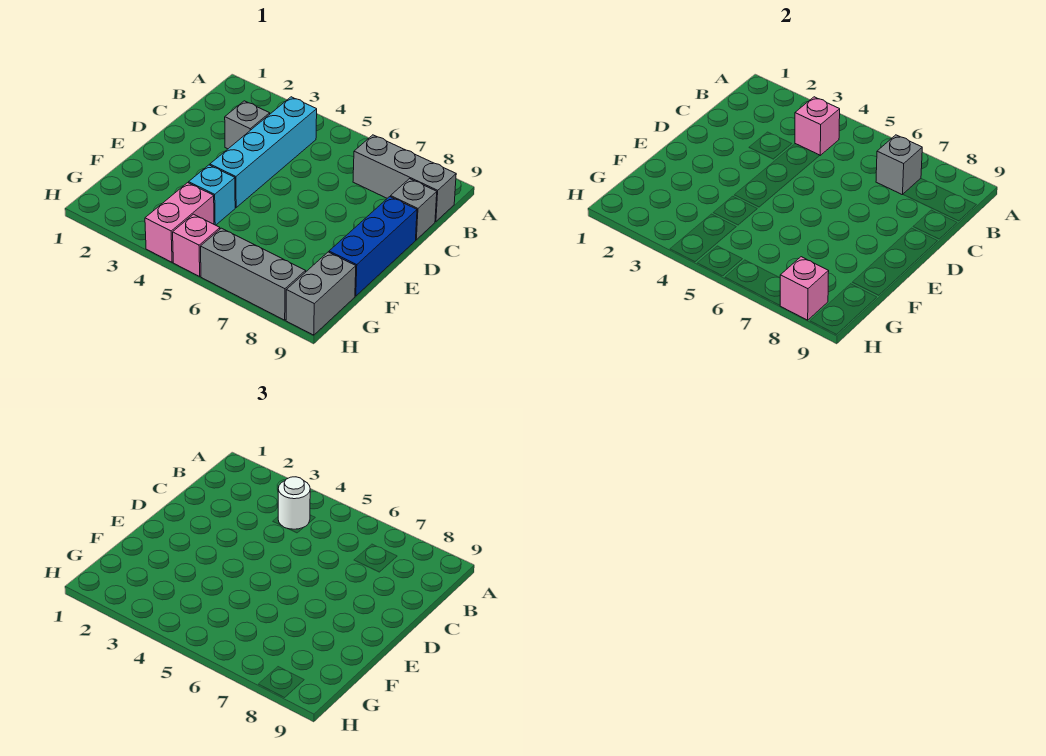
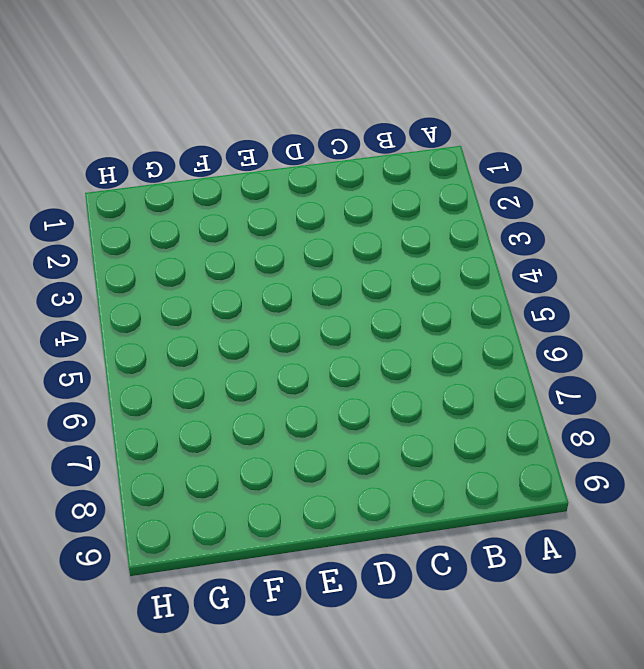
none -> cyan 1x4 brick [210,97,317,207]
none -> grey 1x3 brick [353,135,456,222]
none -> grey 1x1 brick [225,101,270,149]

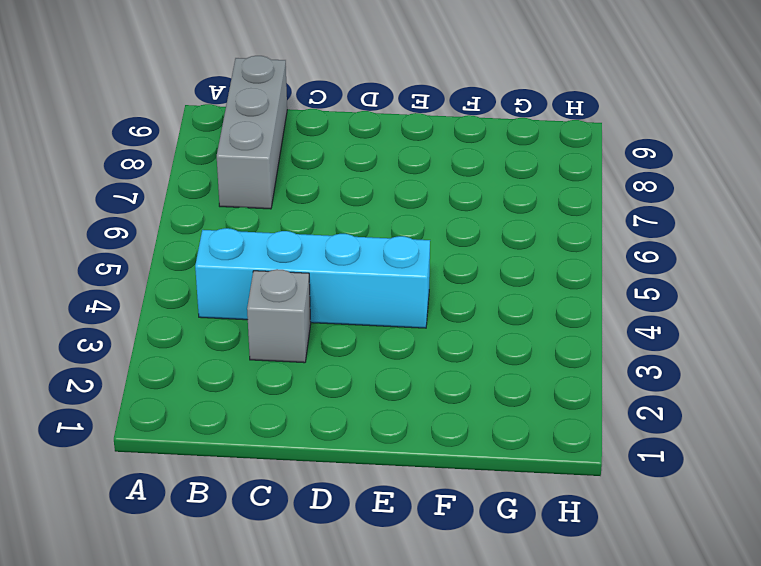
none -> grey 1x1 brick [391,179,437,240]
none -> blue 1x3 brick [329,197,417,296]
none -> cyan 1x1 brick [189,165,235,225]

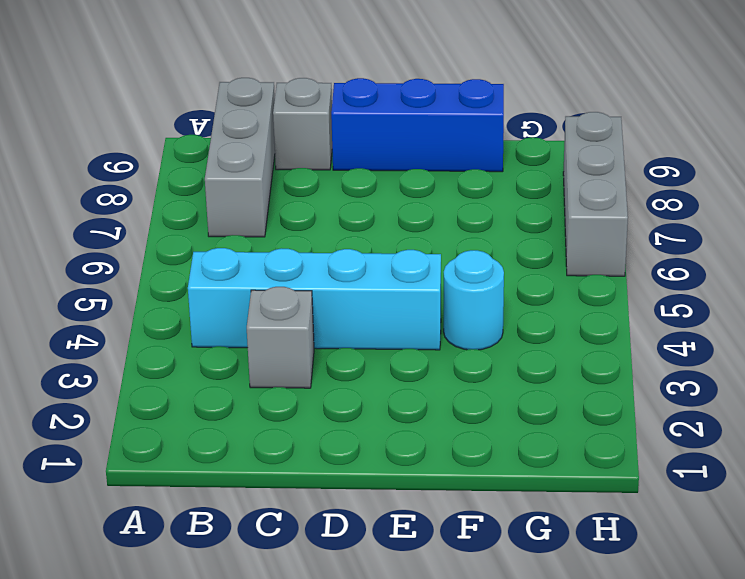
cyan 1x1 round brick [444,250,504,350] -> cyan 1x1 brick [189,165,235,225]
none -> pink 1x2 brick [145,183,214,262]
none -> grey 1x2 brick [286,252,356,335]
none -> pink 1x1 brick [173,214,220,276]

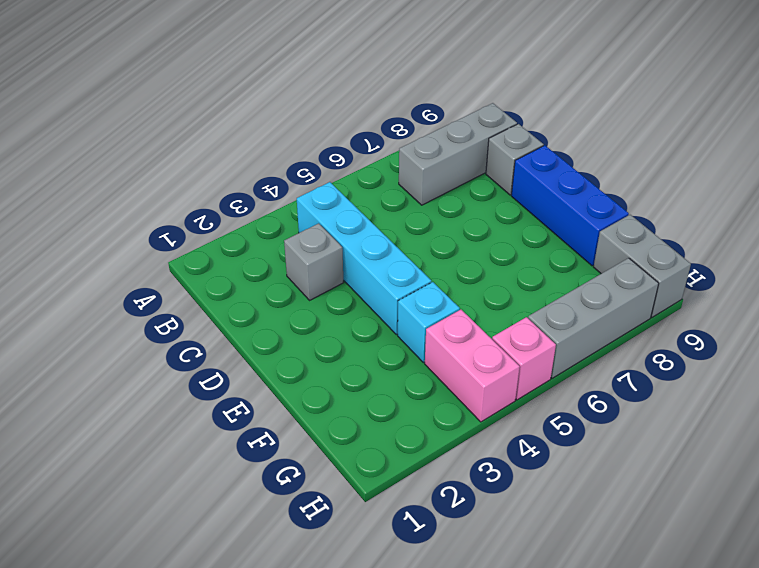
none -> pink 1x1 brick [795,97,840,155]
none -> grey 1x1 brick [876,135,922,195]
none -> pink 1x1 brick [780,257,829,320]

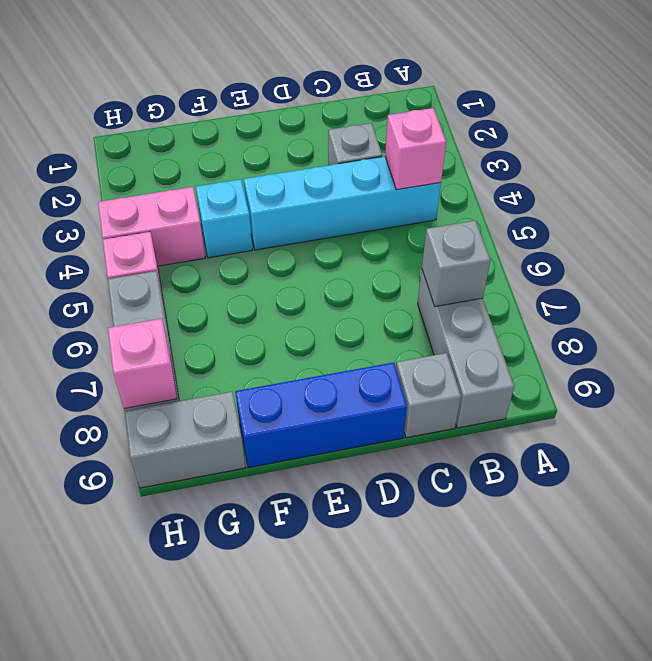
none -> white 1x1 round brick [278,477,310,529]

